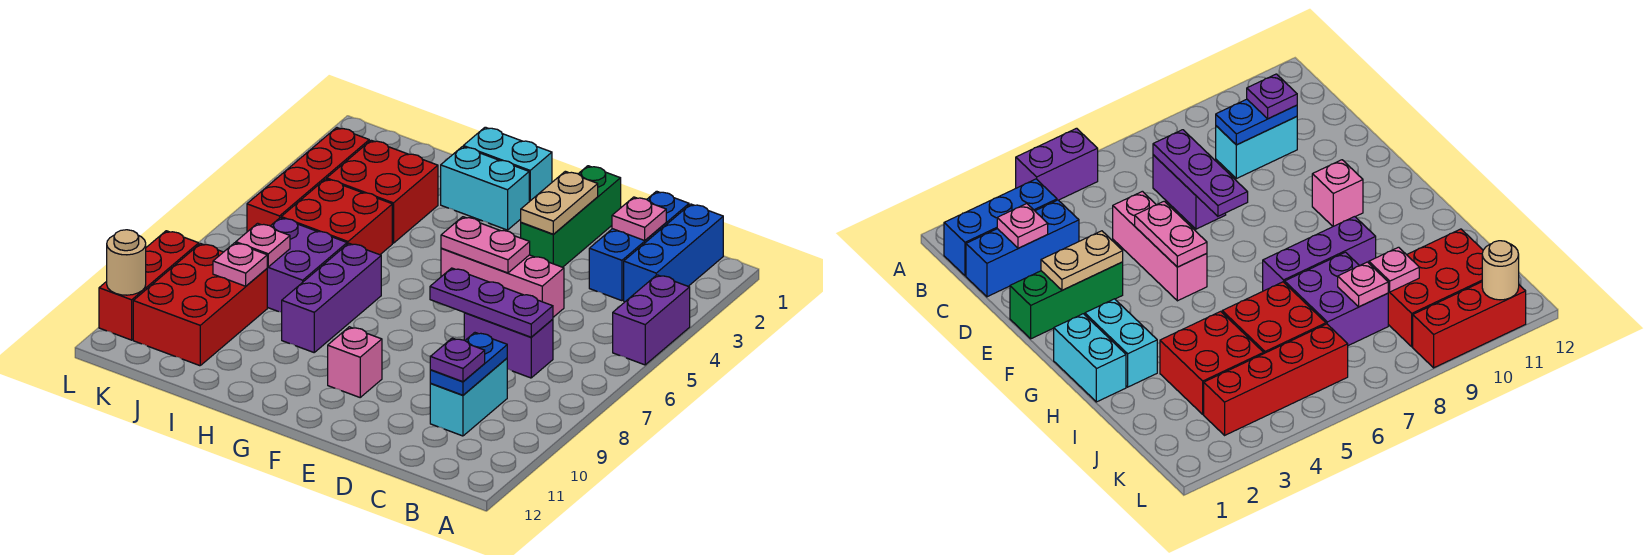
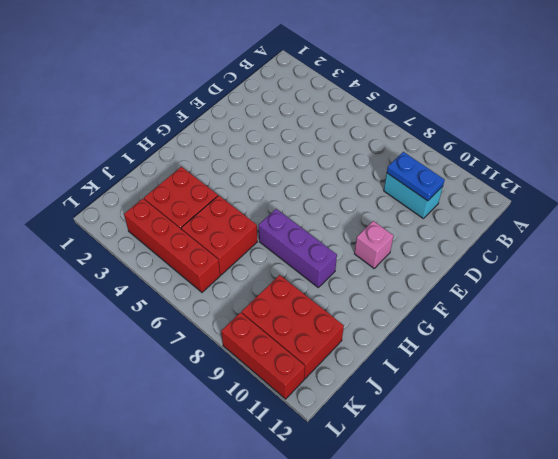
none -> purple 1x2 brick [613,275,690,365]
none -> blue 1x3 brick [624,204,723,302]
none -> blue 1x3 brick [589,191,689,301]

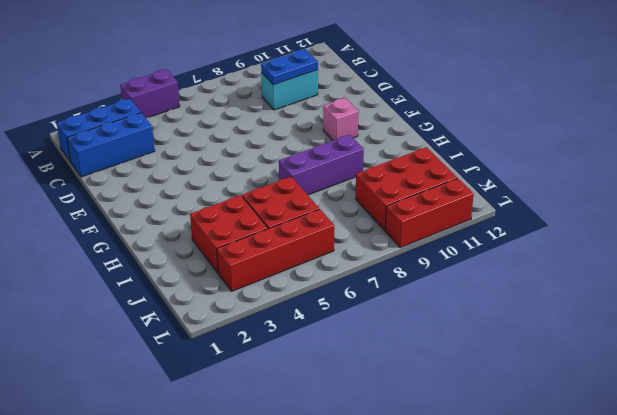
none -> purple 1x2 brick [464,313,553,378]
none -> pink 1x3 brick [441,248,564,317]
none -> green 1x3 brick [521,166,621,267]

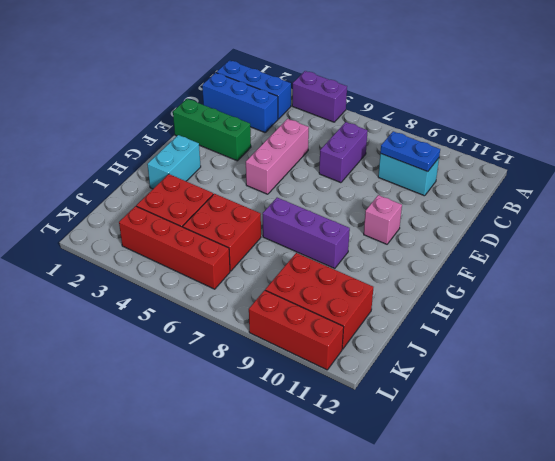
none -> cyan 1x2 brick [463,127,552,202]
none -> purple 2x2 brick [267,218,347,312]
none -> pink 1x1 plate [612,197,666,240]

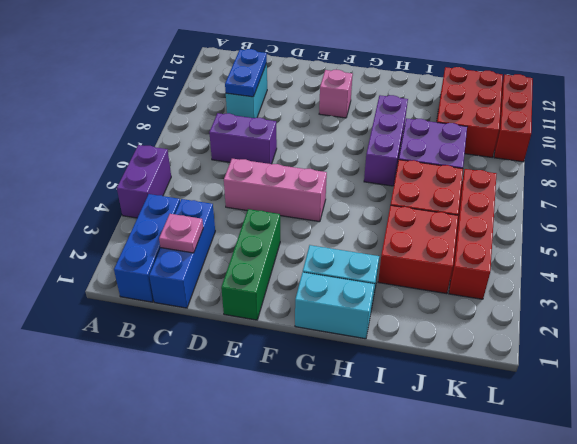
none -> purple 1x3 plate [430,268,553,337]
none -> tan 1x2 plate [521,171,598,234]
none -> pink 1x2 plate [441,217,530,273]

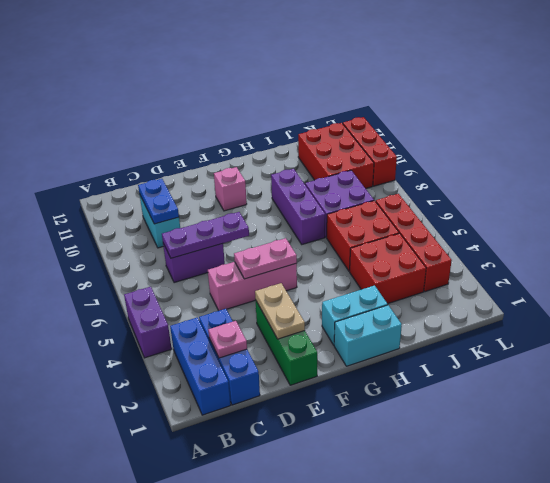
none -> pink 1x1 plate [236,223,290,267]
none -> pink 1x1 plate [213,243,267,286]
none -> tan 1x1 round brick [107,230,146,295]

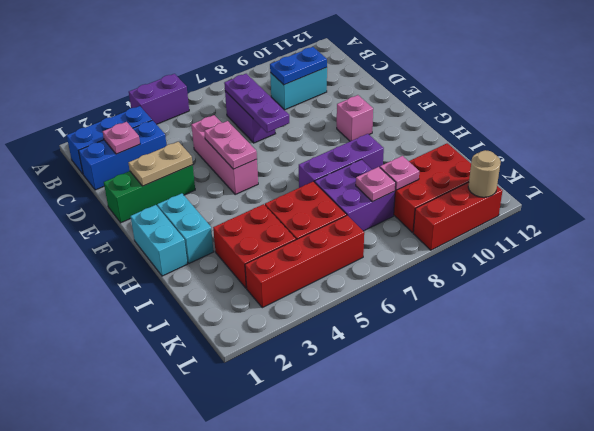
none -> purple 1x1 plate [430,338,485,382]

